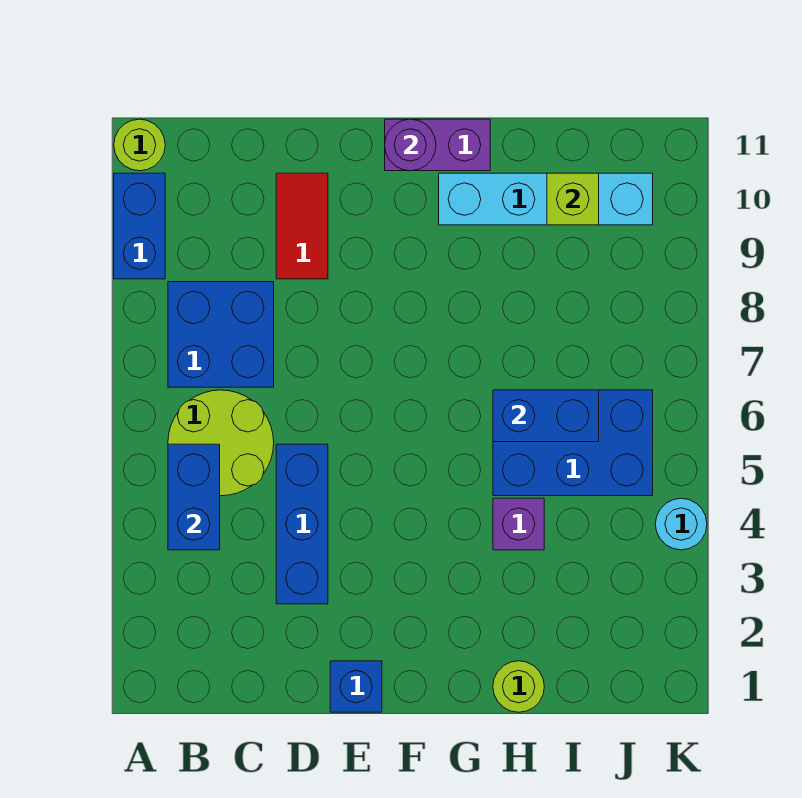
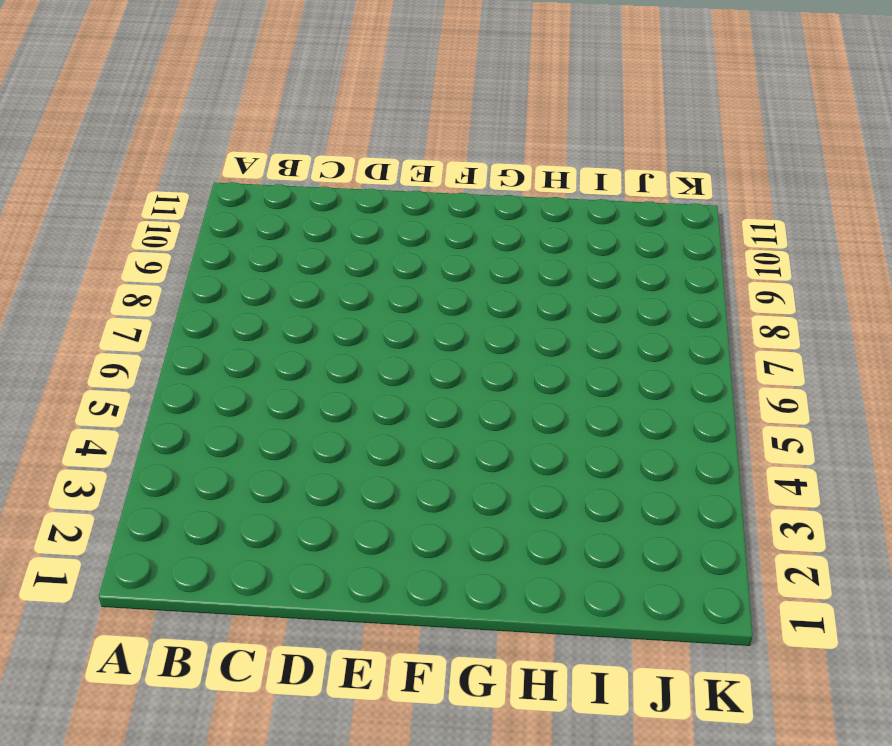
none -> blue 1x2 brick [114,173,165,279]
none -> lime 1x1 round brick [114,119,165,171]
none -> lime 2x2 round brick [168,390,274,496]

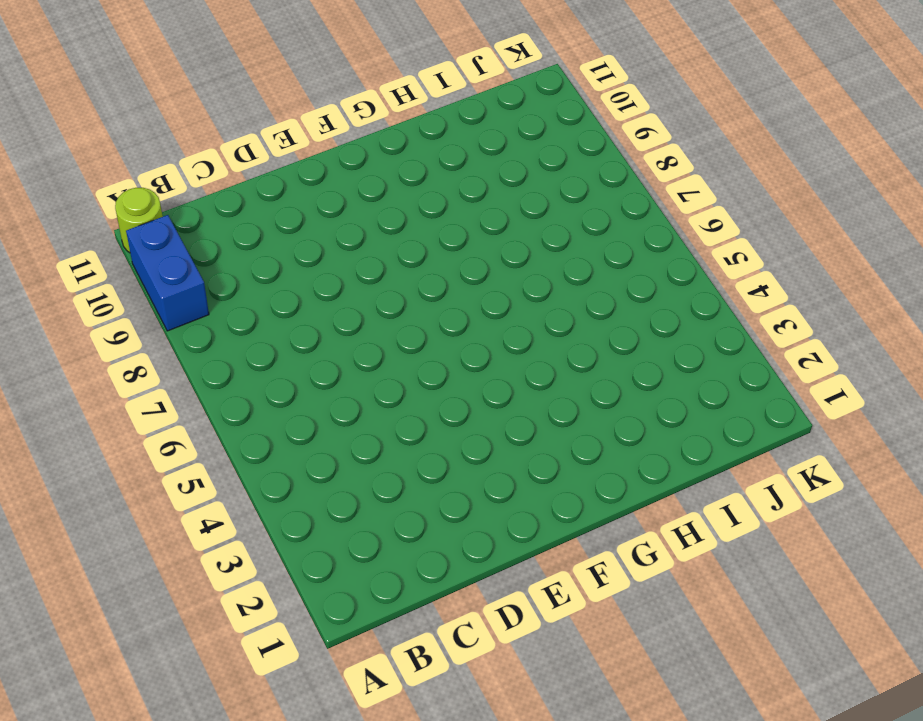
none -> lime 2x2 round brick [168,390,274,496]
none -> blue 2x2 brick [168,282,274,387]
none -> blue 1x3 brick [276,444,328,604]

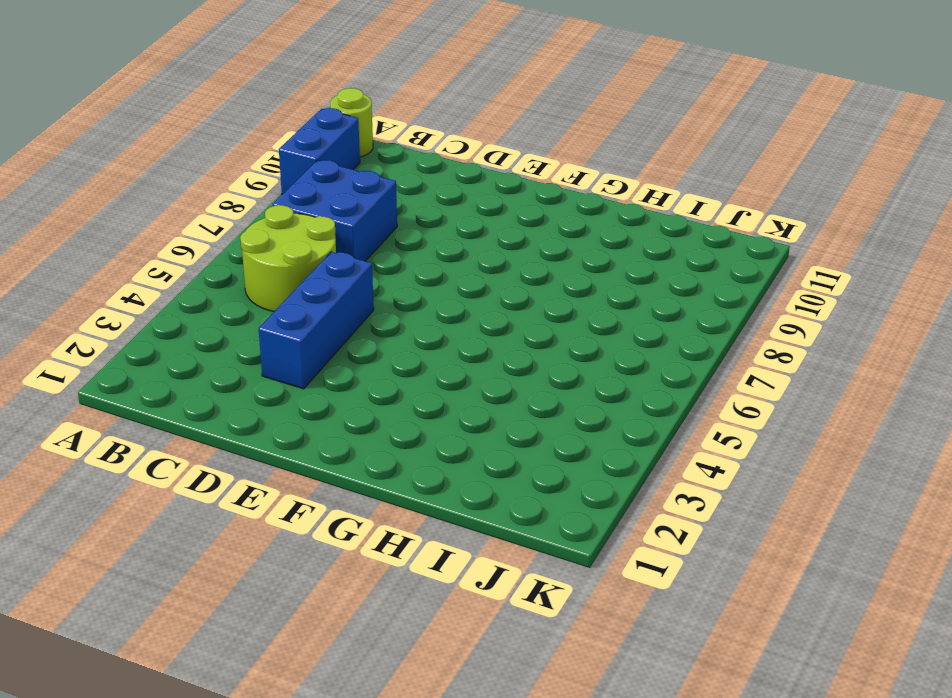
none -> red 1x2 tile [276,173,328,279]
none -> blue 1x1 brick [330,661,382,712]
none -> purple 1x2 brick [385,119,490,171]

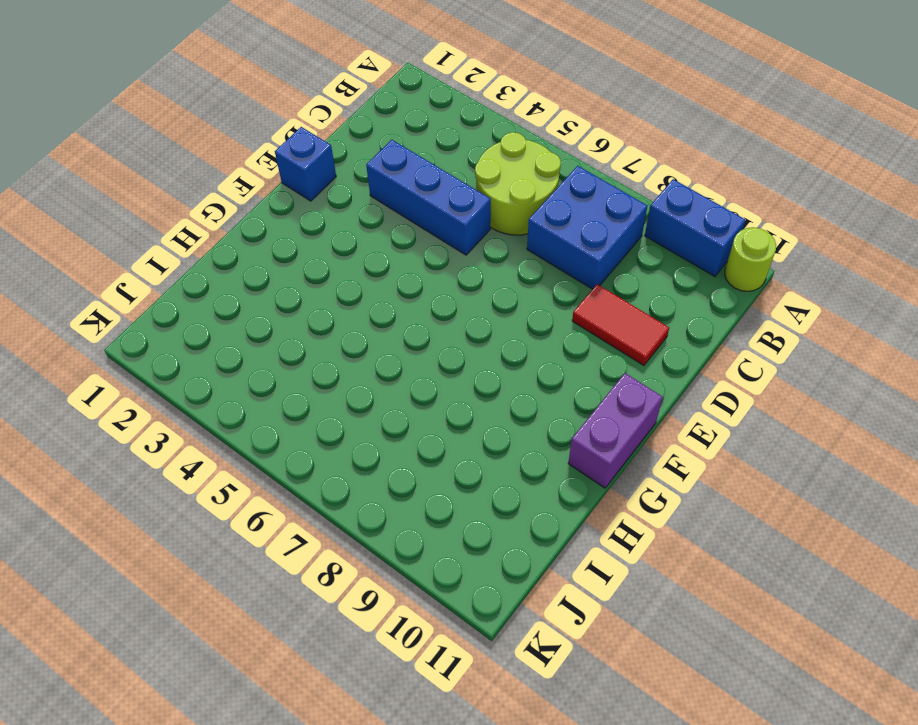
none -> cyan 1x4 brick [439,173,653,225]
none -> lime 1x1 round brick [493,661,544,712]
none -> purple 1x1 brick [493,498,544,550]

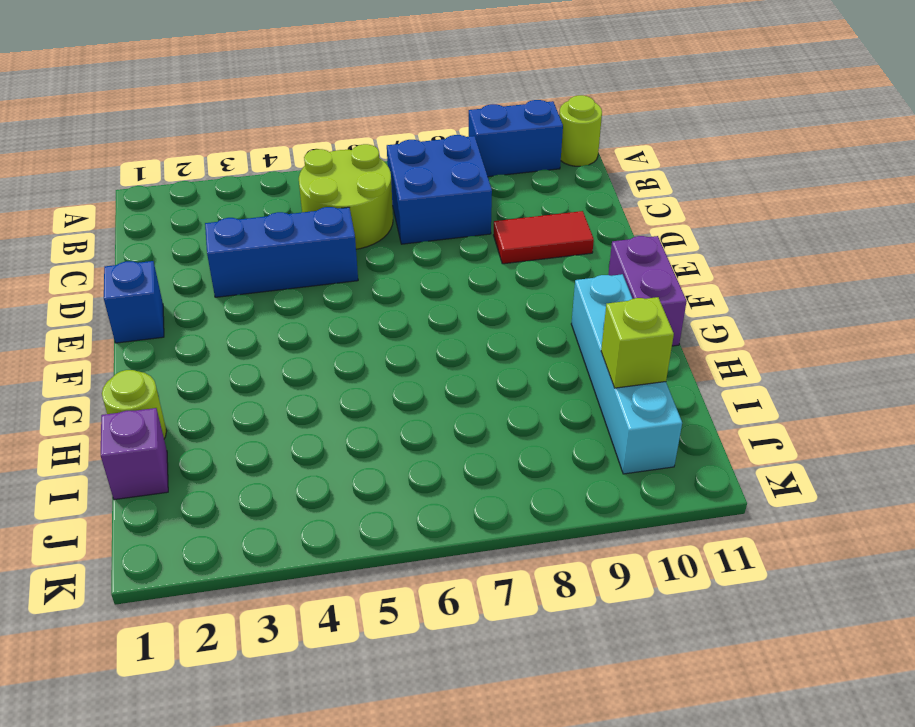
purple 1x1 brick [101,408,168,500] -> purple 1x1 brick moved to [493,498,544,550]
none -> blue 2x3 brick [493,390,653,496]
none -> cyan 1x1 round brick [655,498,707,550]
none -> blue 1x2 brick [168,444,220,550]

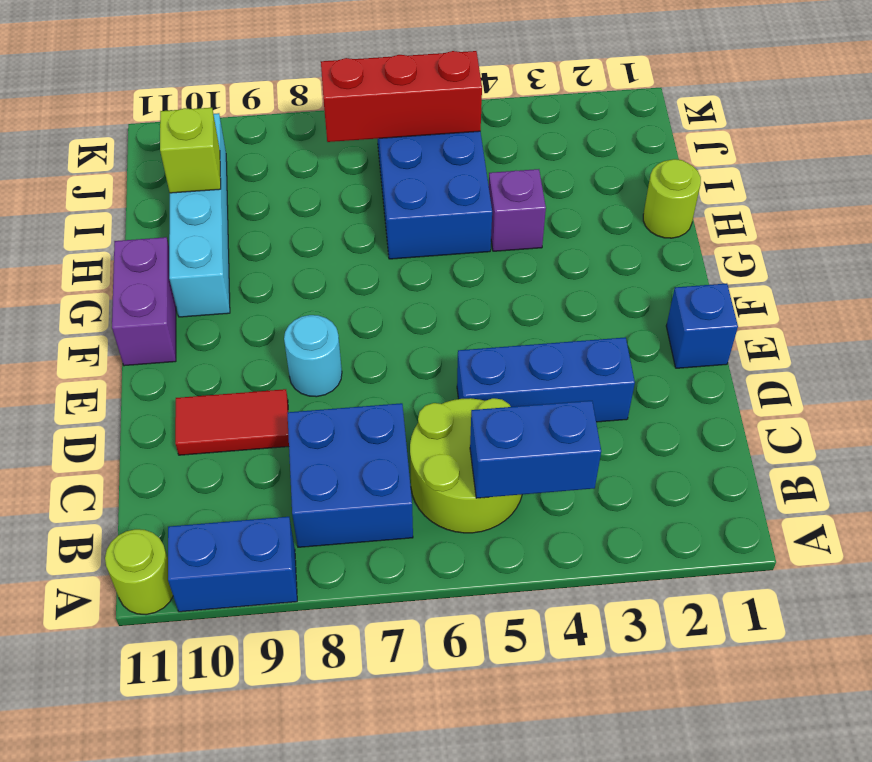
cyan 1x1 round brick [284,315,342,397] -> cyan 1x1 round brick moved to [655,498,707,550]
red 1x3 brick [321,51,482,142] -> none
none -> purple 1x1 round brick [385,119,436,171]
none -> blue 1x2 brick [493,390,599,442]

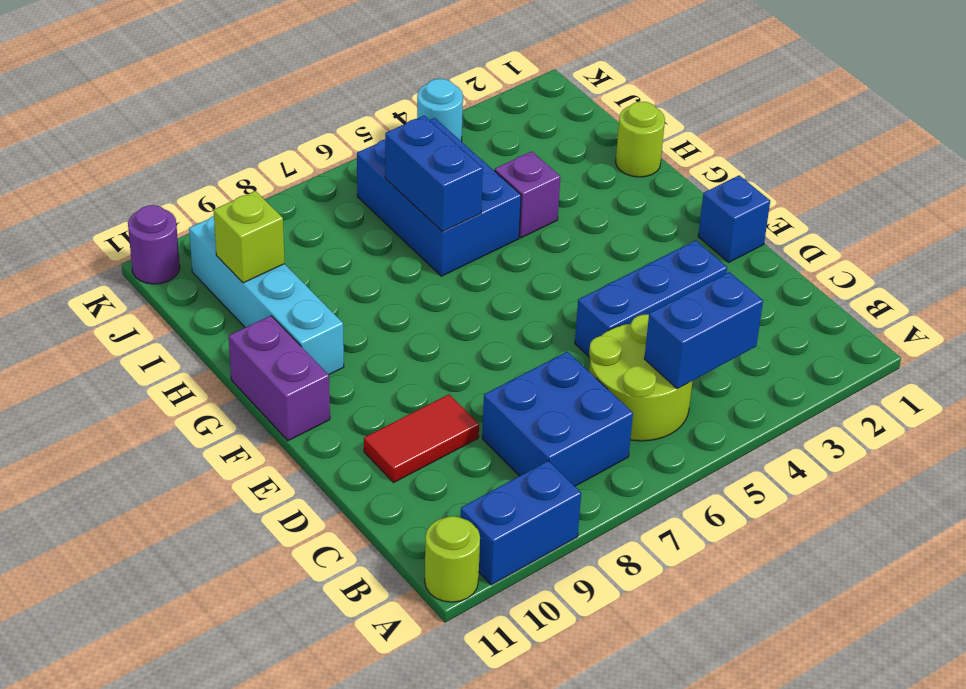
purple 1x1 round brick [128,205,180,284] -> purple 1x1 round brick moved to [385,119,436,171]

